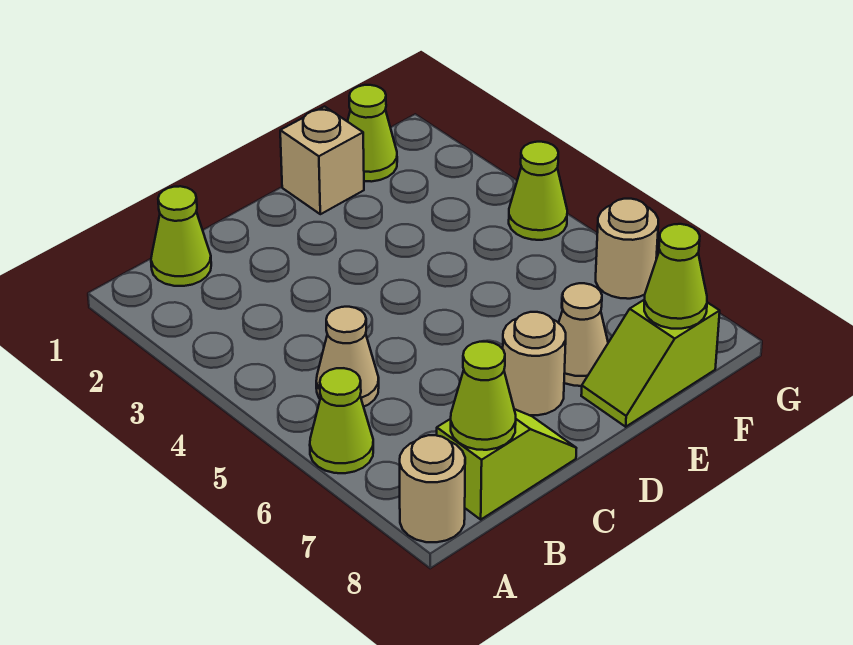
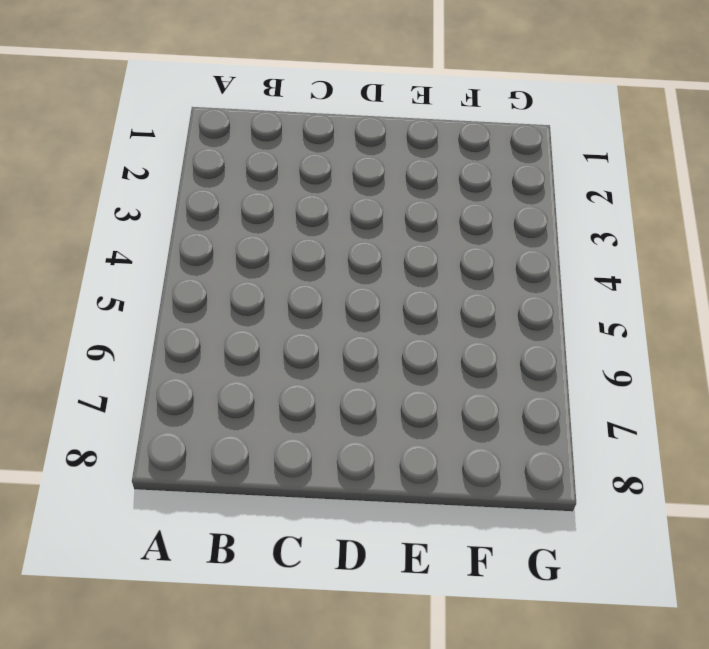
none -> lime 1x1 cone [310,368,373,473]
none -> tan 1x1 round brick [400,435,465,542]
none -> lime 1x1 cone [151,186,211,286]

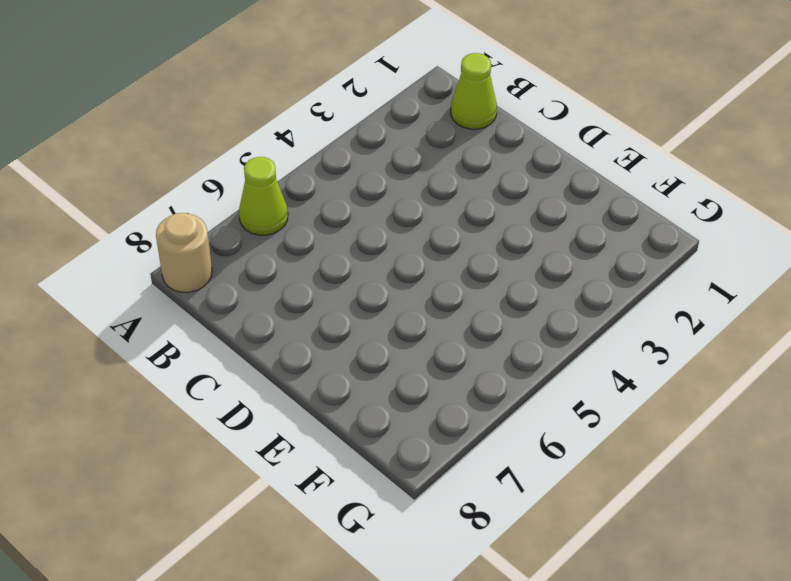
none -> tan 1x1 cone [316,307,379,407]
none -> lime 1x2 slope [437,409,576,519]
none -> tan 1x1 round brick [503,312,566,415]

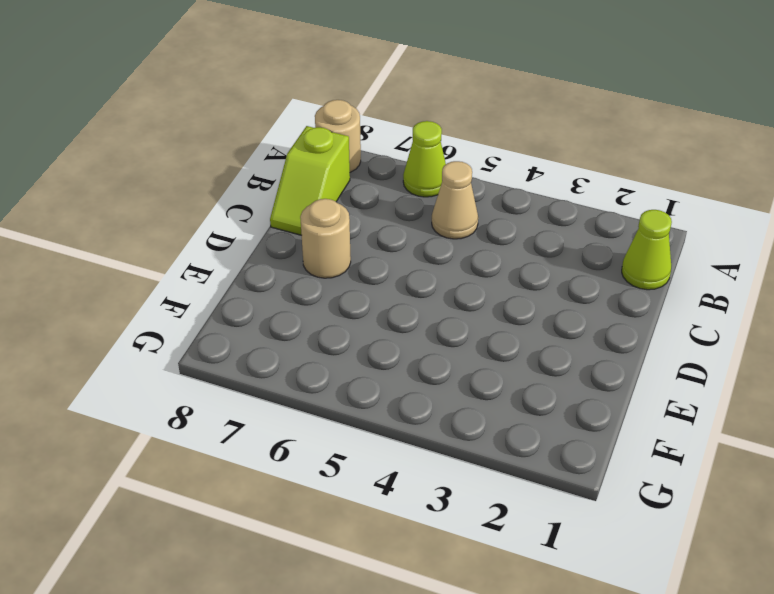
none -> tan 1x1 brick [280,107,364,214]
none -> tan 1x1 cone [559,283,608,386]
none -> lime 1x2 slope [581,300,720,427]

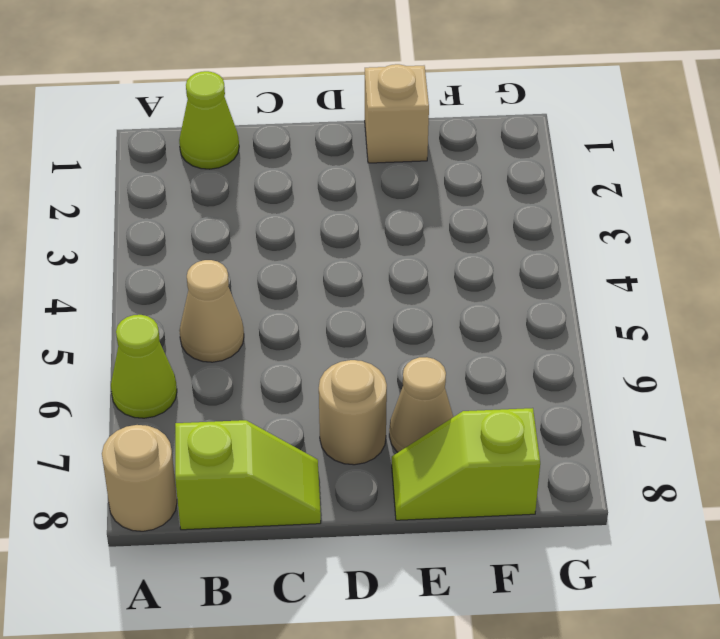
none -> lime 1x1 cone [348,85,397,182]
none -> lime 1x1 cone [509,142,567,240]
none -> tan 1x1 round brick [596,199,658,299]

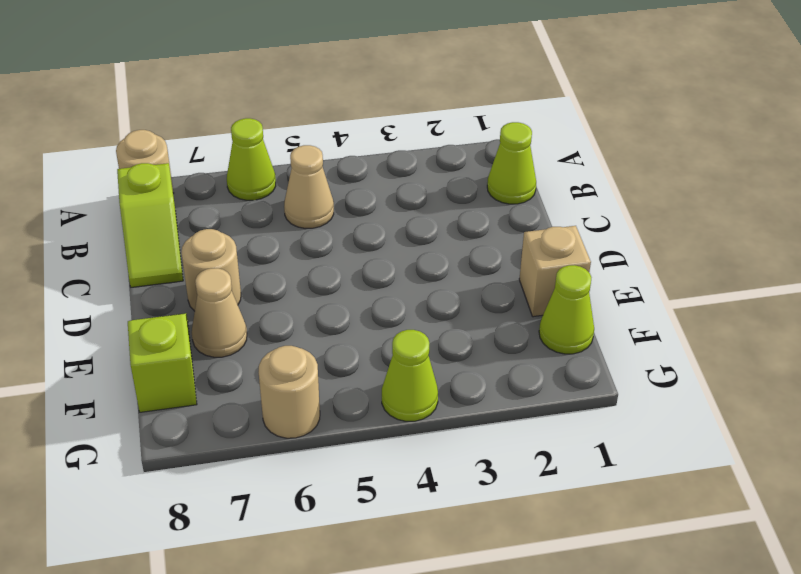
none -> lime 1x1 cone [451,342,516,450]
none -> lime 1x1 cone [644,224,707,329]

